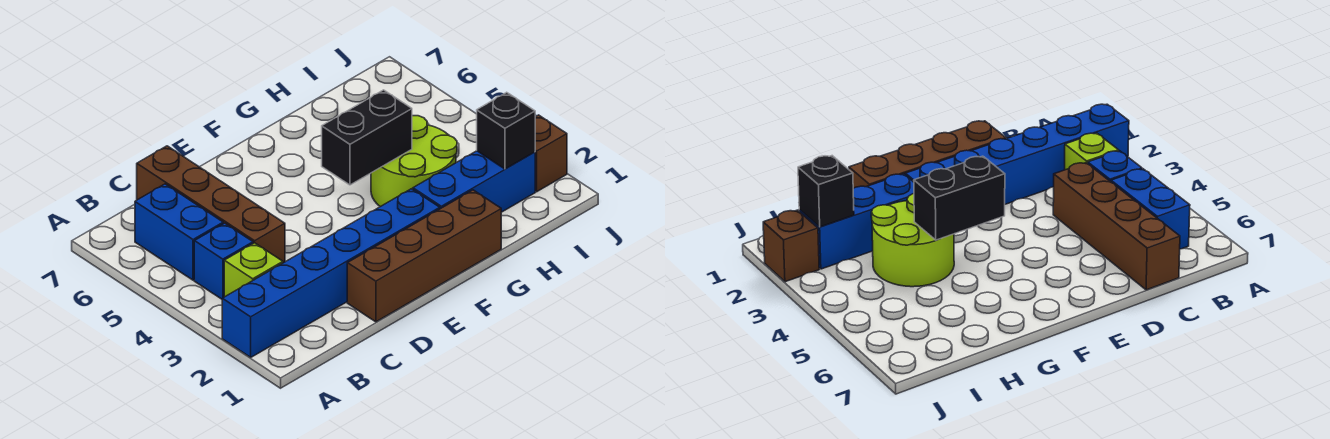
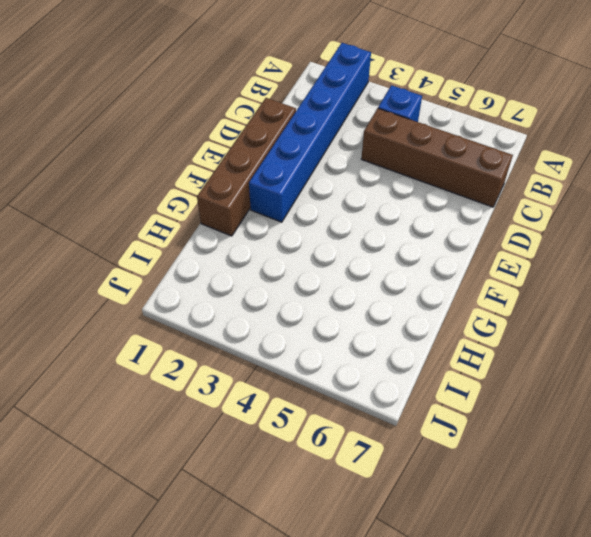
none -> lime 1x1 brick [224,243,283,297]
none -> blue 1x2 brick [135,184,223,280]

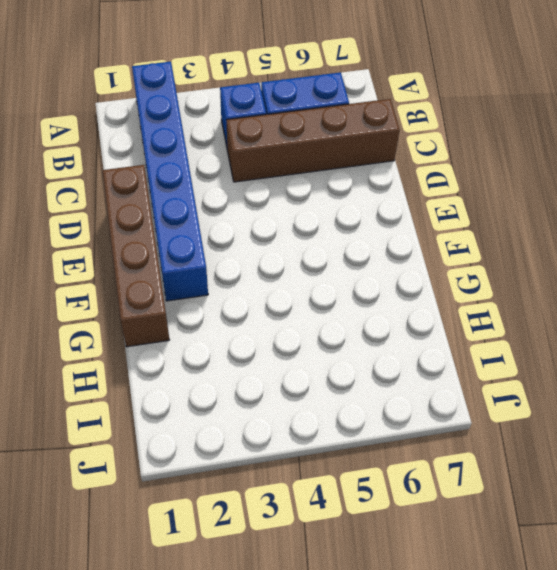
none -> lime 1x1 brick [224,243,283,297]
none -> blue 1x3 brick [413,151,535,212]

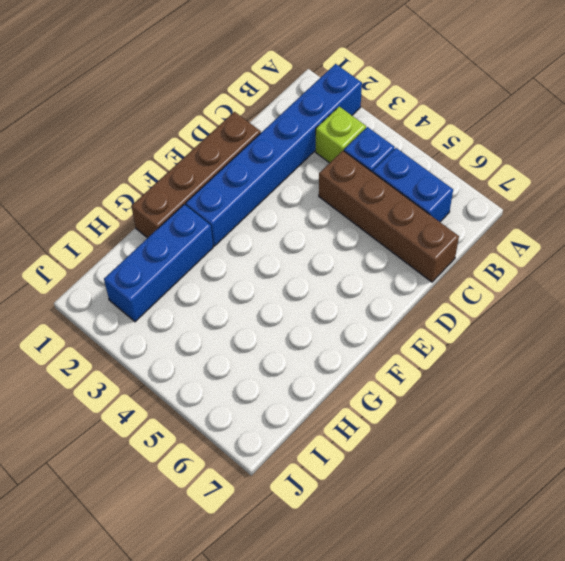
none -> lime 2x2 round brick [371,116,457,207]
none -> brown 1x1 brick [535,115,567,192]

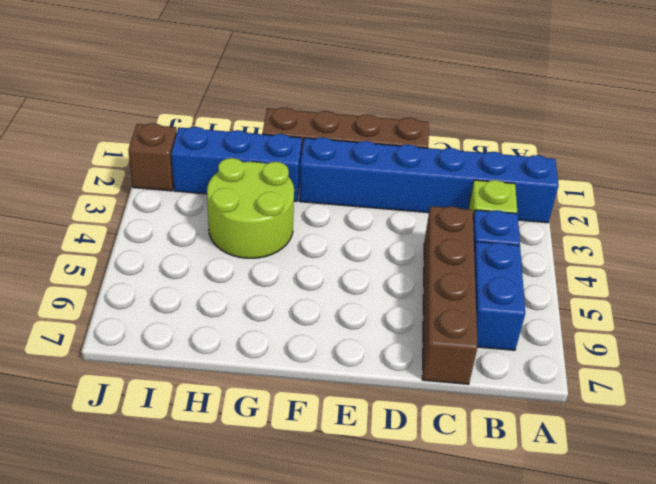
none -> black 1x2 brick [322,90,412,185]
none -> black 1x1 brick [477,92,535,169]

